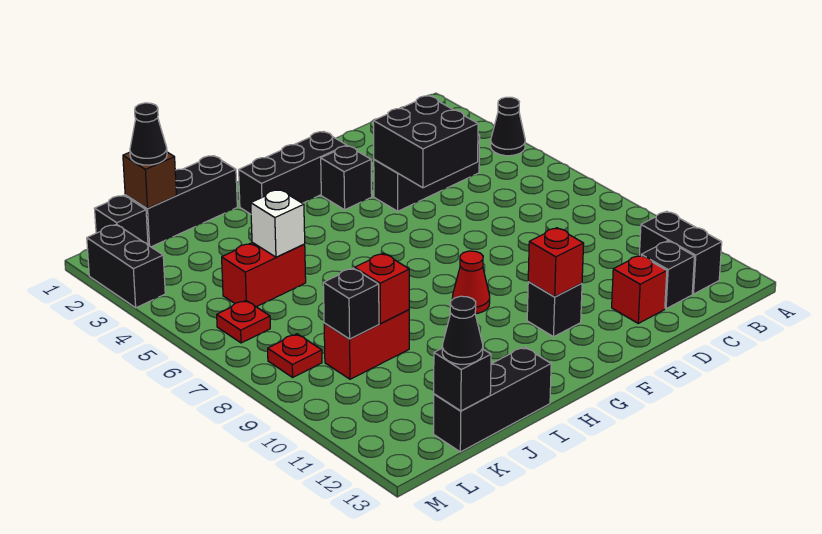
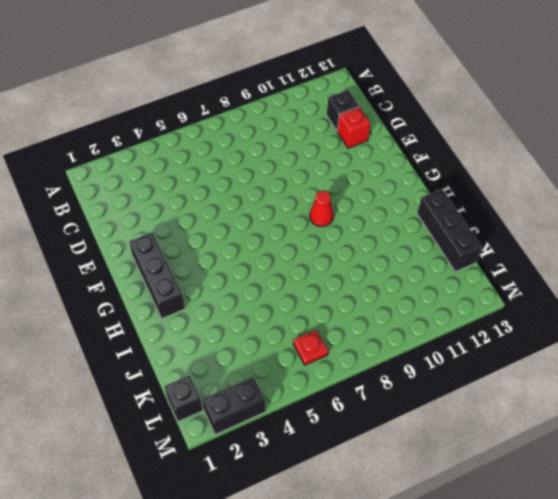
none -> black 1x1 cone [491,97,525,156]
none -> black 1x2 brick [639,211,722,294]
none -> black 1x3 brick [374,135,480,211]

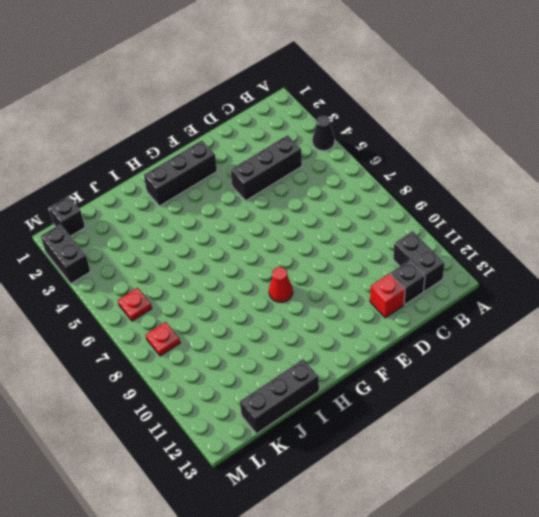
none -> black 1x1 brick [321,146,372,210]
none -> black 1x1 brick [527,282,582,337]
none -> black 1x3 brick [125,156,237,247]

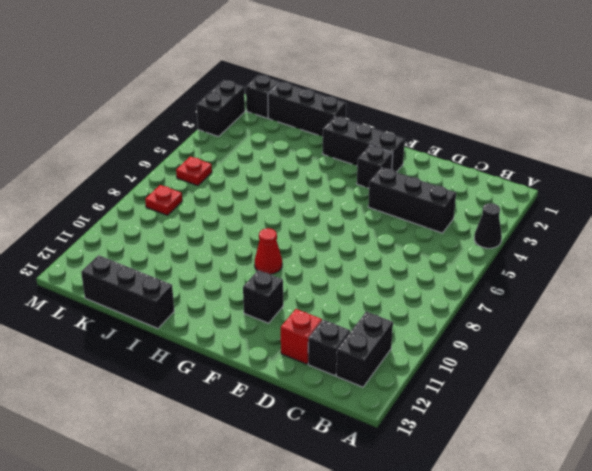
none -> red 1x2 brick [222,242,306,307]
none -> red 1x2 brick [324,310,409,379]
none -> black 2x2 brick [373,96,478,188]

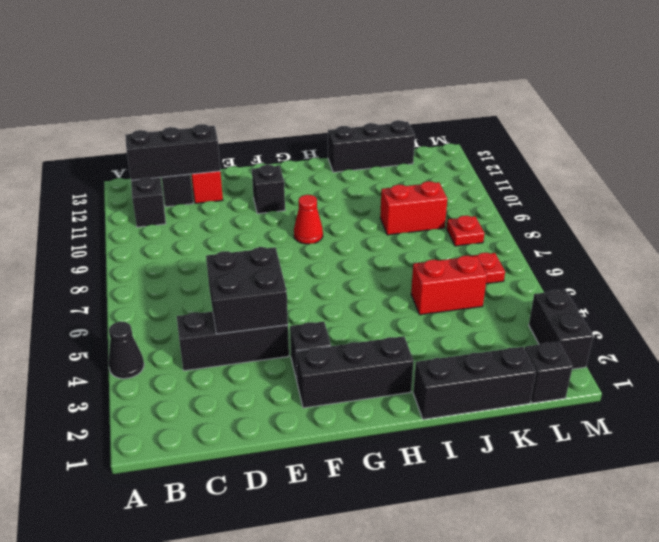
black 1x3 brick [125,124,220,180] -> none
none -> red 1x1 brick [528,228,584,297]
none -> white 1x1 brick [251,190,305,257]
none -> red 1x1 brick [355,253,409,324]

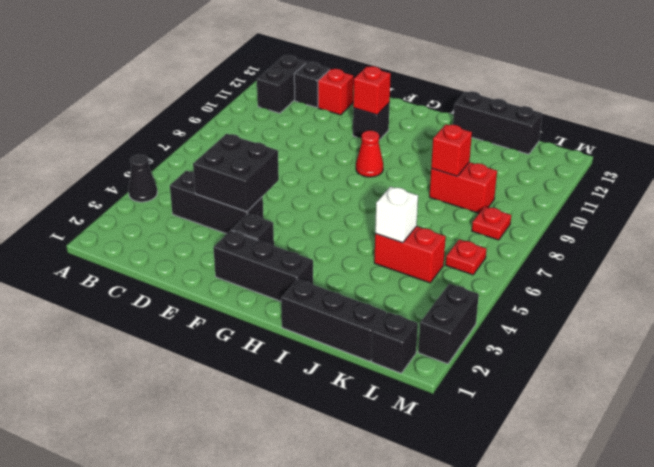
none -> brown 1x1 brick [123,152,176,209]
none -> black 1x1 brick [323,268,379,339]
none -> black 1x1 brick [434,349,491,411]

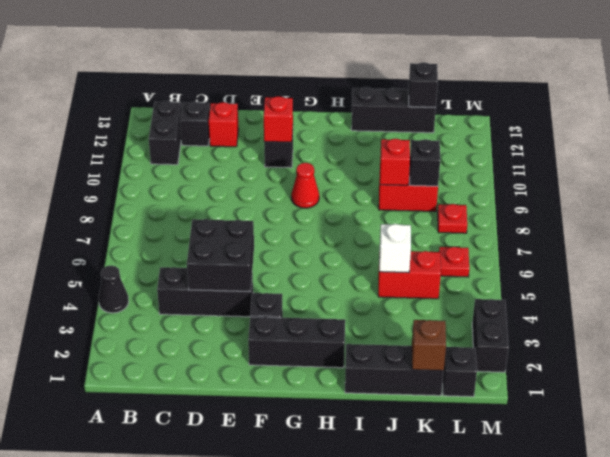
none -> black 1x1 cone [130,103,167,165]
none -> black 1x1 cone [442,296,483,364]

